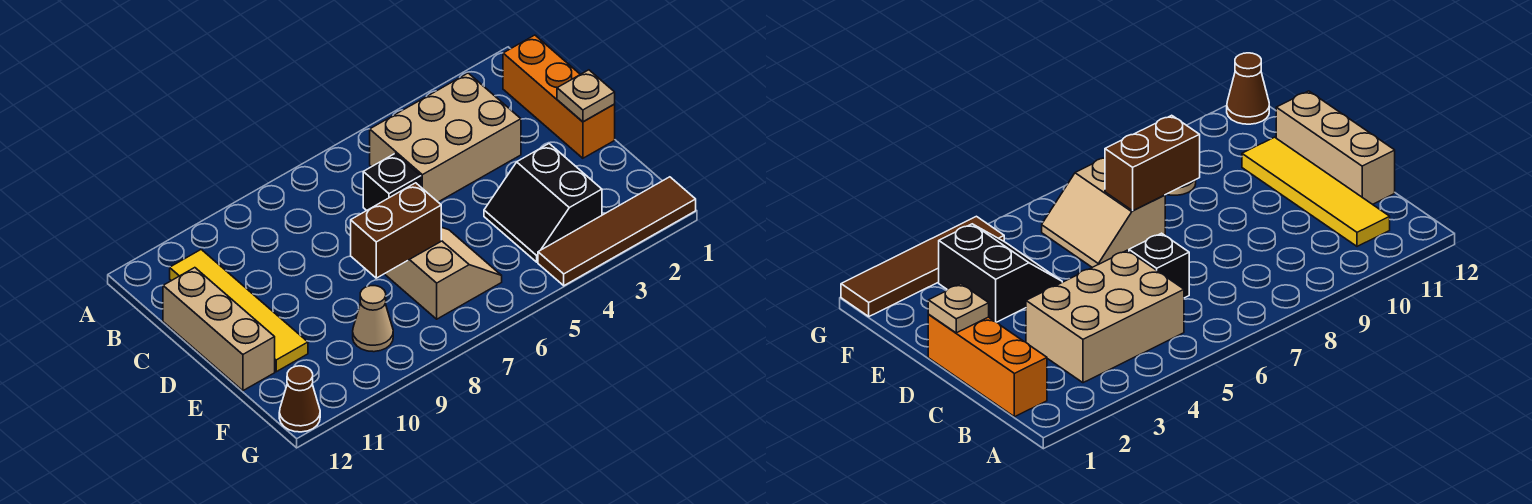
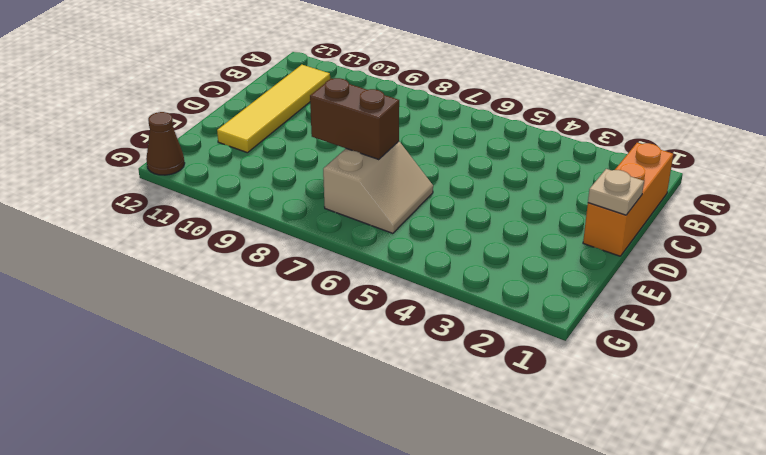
none -> tan 2x3 brick [370,73,521,202]
none -> black 1x1 brick [363,154,421,211]
none -> tan 1x3 brick [163,268,275,391]

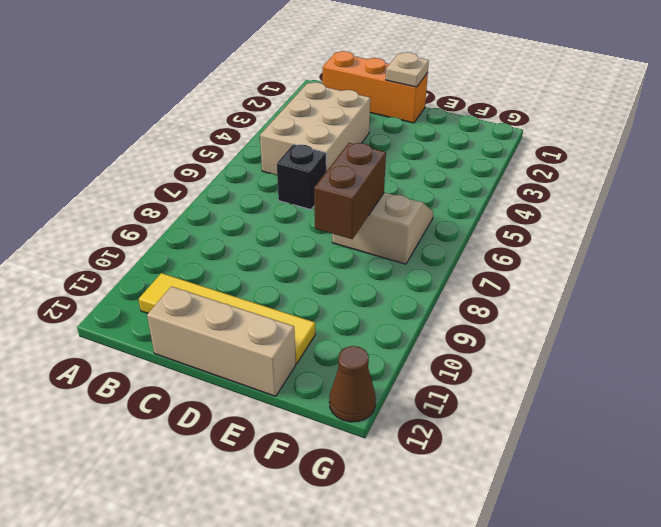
none -> black 2x2 slope [484,144,602,262]
none -> tan 1x1 cone [353,286,393,352]
none -> brown 1x4 tile [538,177,696,286]

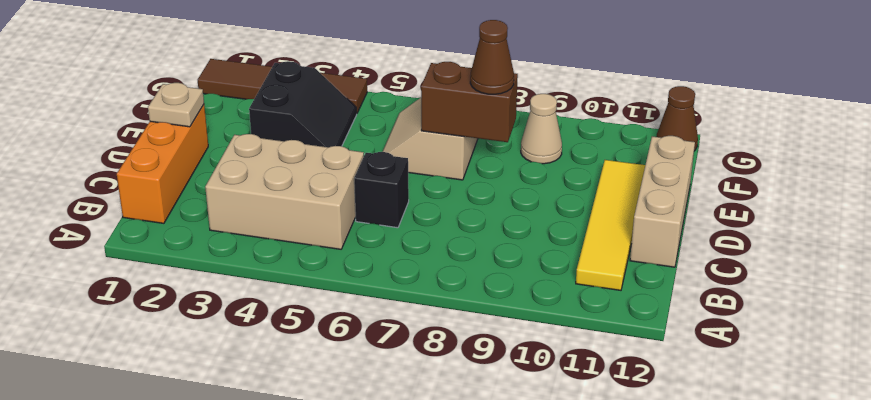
brown 1x1 cone [470,20,514,94] -> none

